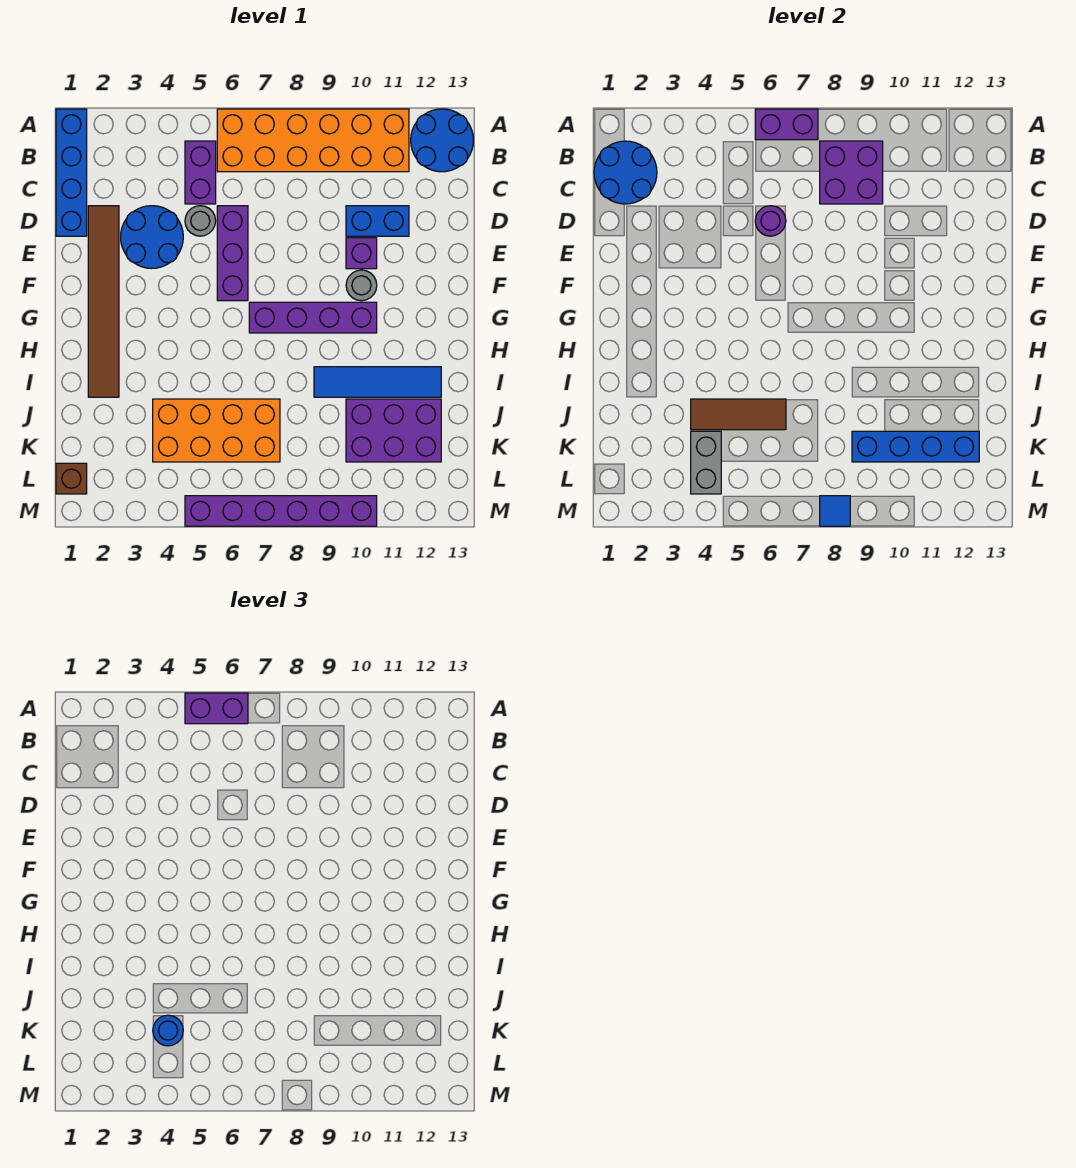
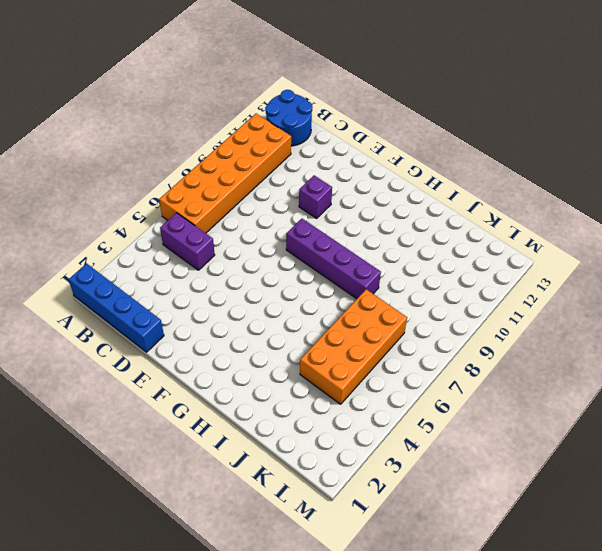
purple 1x4 brick [286,219,381,299] -> purple 1x4 brick turned to [249,302,377,333]
none -> brown 1x6 tile [88,206,119,397]
none -> blue 2x2 round brick [121,206,183,268]
none -> grey 1x1 round brick [185,206,216,236]

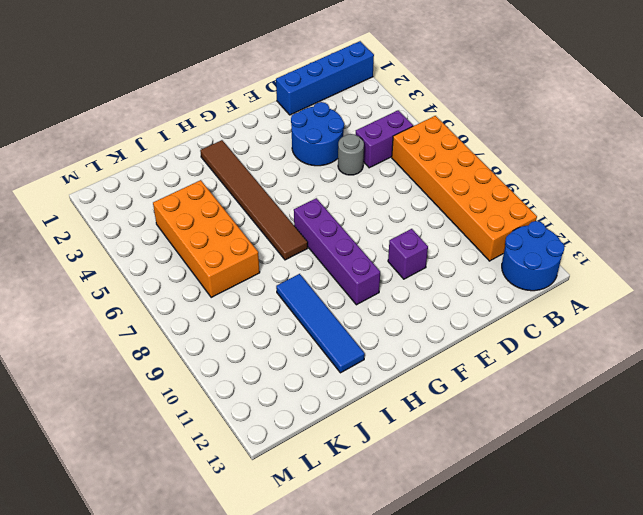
brown 1x6 tile [200,140,308,260] -> brown 1x6 tile turned to [88,206,119,397]
none -> purple 1x3 brick [217,206,248,301]
none -> blue 1x2 brick [346,206,409,236]
none -> grey 1x1 round brick [346,270,377,301]

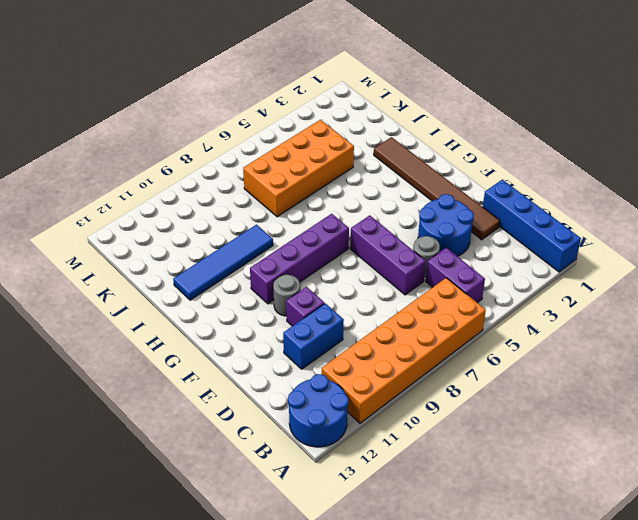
none -> purple 2x3 brick [346,399,441,462]
none -> brown 1x1 brick [56,463,87,494]
none -> purple 1x6 brick [185,496,377,526]

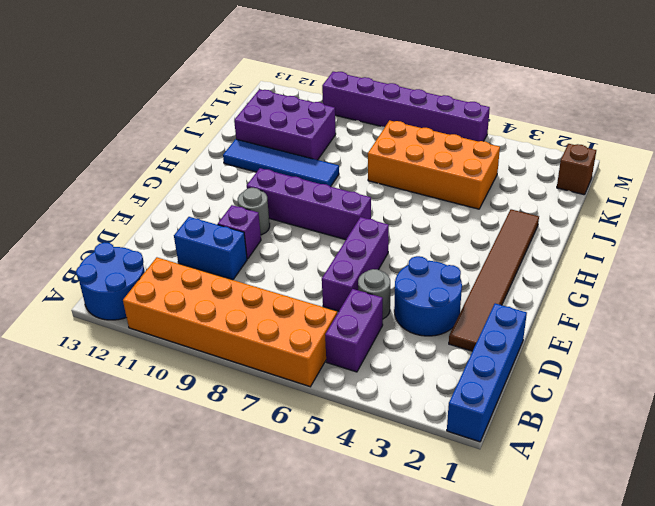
none -> purple 1x2 brick [755,109,818,140]
none -> blue 2x2 round brick [594,141,657,204]
none -> purple 2x2 brick [820,141,883,204]

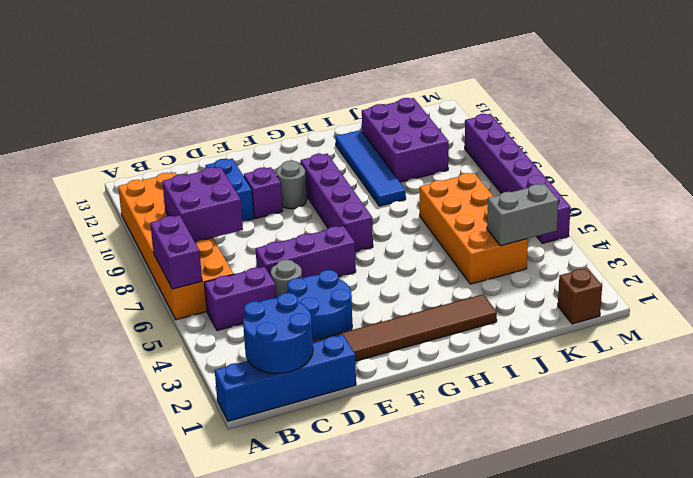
none -> blue 2x2 round brick [411,109,473,172]
none -> purple 1x1 round brick [755,206,786,236]
none -> brown 1x3 tile [691,399,786,430]

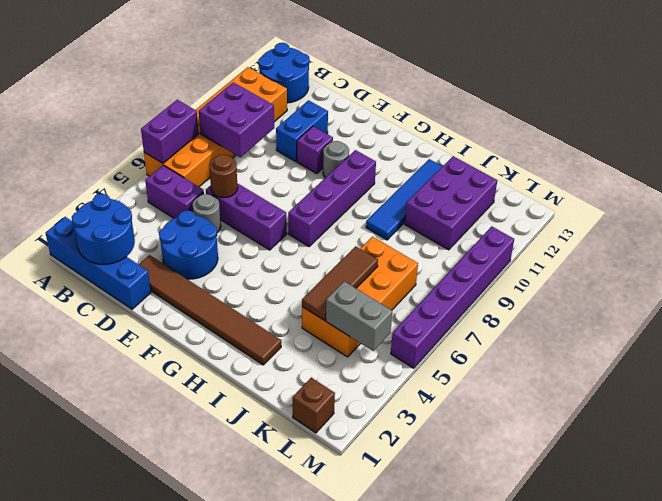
brown 1x1 round brick [209,155,238,198] -> purple 1x1 round brick [755,206,786,236]
none -> blue 1x4 brick [852,431,979,462]
none -> blue 1x1 tile [820,496,850,526]
none -> purple 1x2 brick [185,693,248,724]

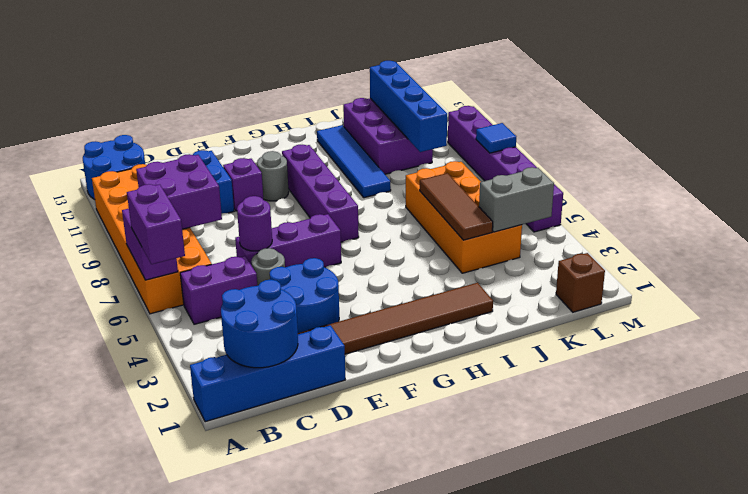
none -> blue 1x1 round brick [153,1015,183,1046]

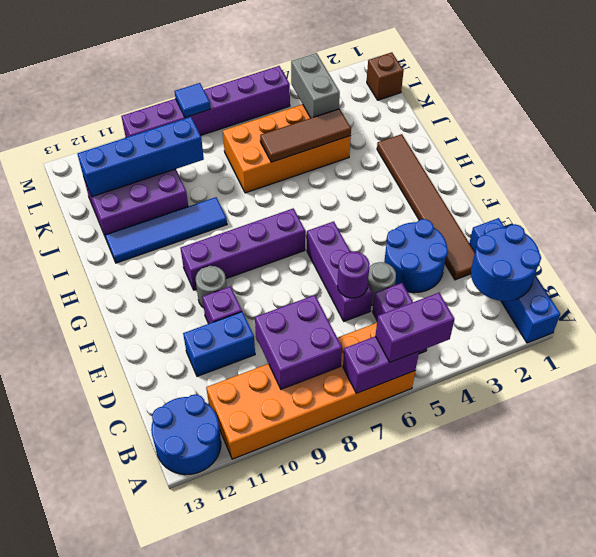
none -> blue 1x1 round brick [153,1015,183,1046]

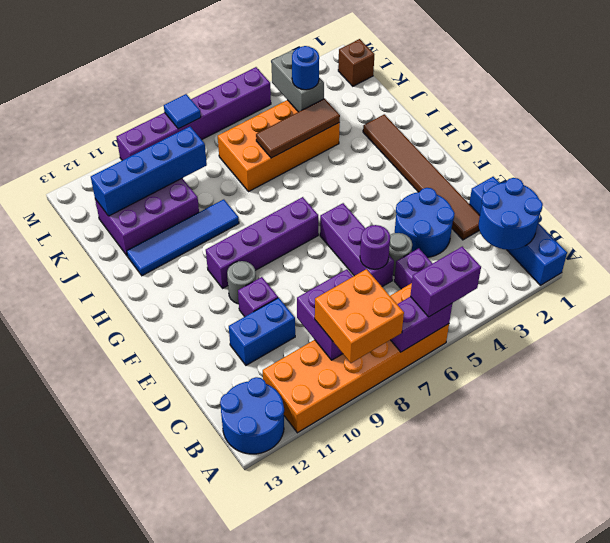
orange 2x2 brick [315,269,404,363] -> none

